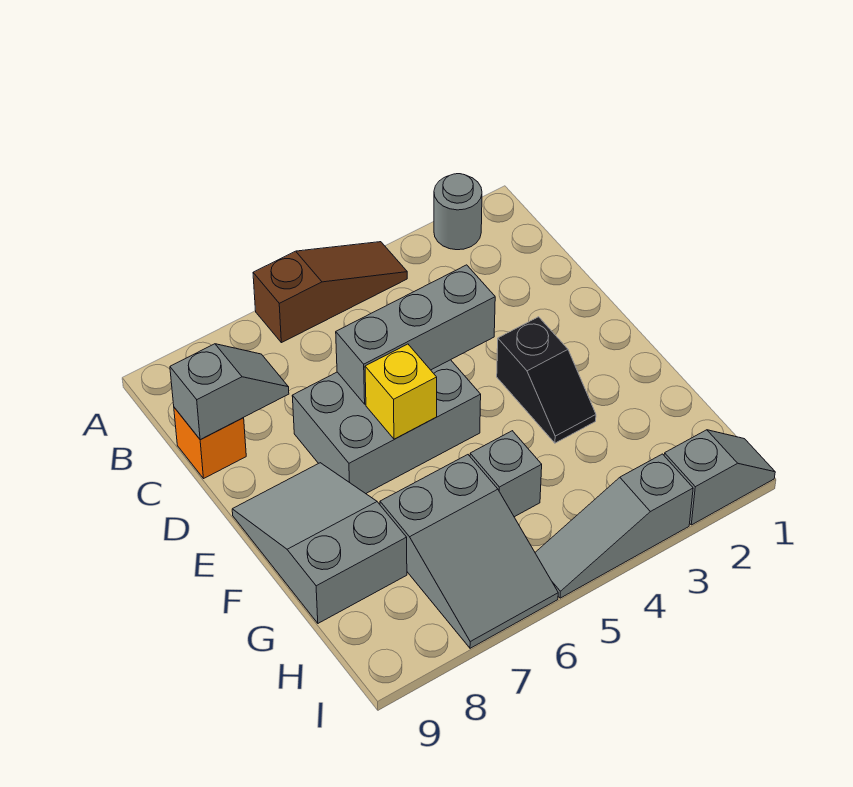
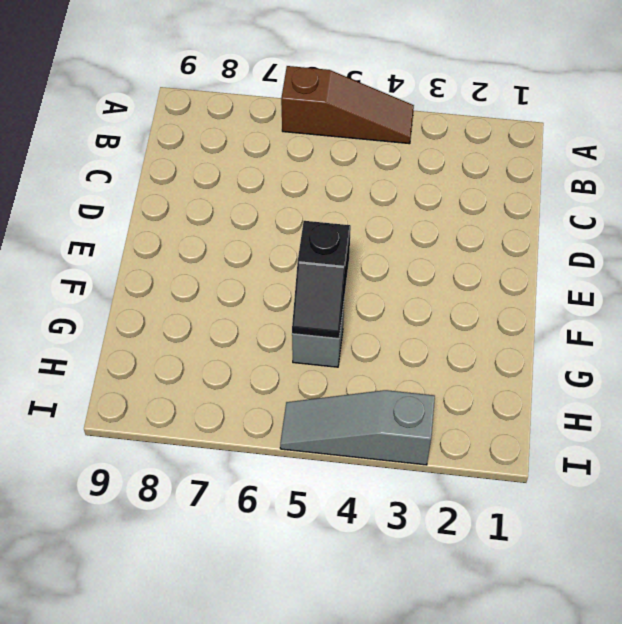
black 1x2 slope [292,221,351,339] -> black 1x2 slope moved to [497,317,596,443]
none -> grey 1x1 round brick [434,174,482,250]
none -> orange 1x1 brick [174,408,246,478]
none -> grey 2x3 brick [292,360,481,494]

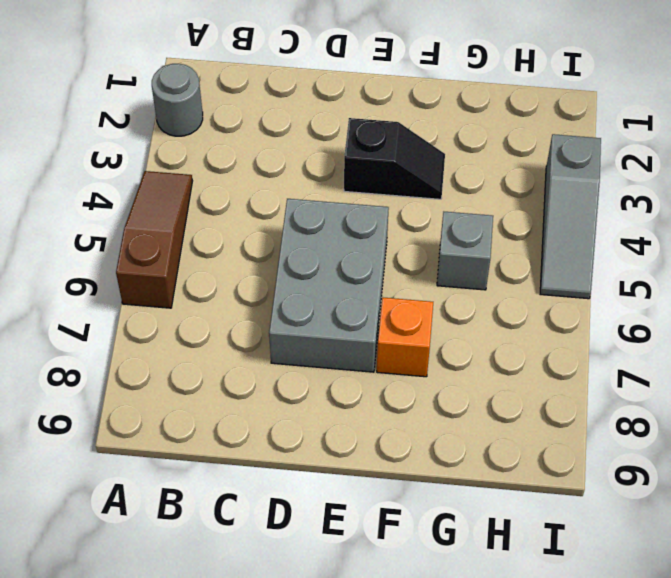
orange 1x1 brick [377,298,433,377] -> orange 1x1 brick moved to [174,408,246,478]
none -> grey 2x3 slope [232,463,407,623]
none -> grey 2x3 slope [380,455,558,648]
none -> grey 1x2 slope [664,430,775,525]

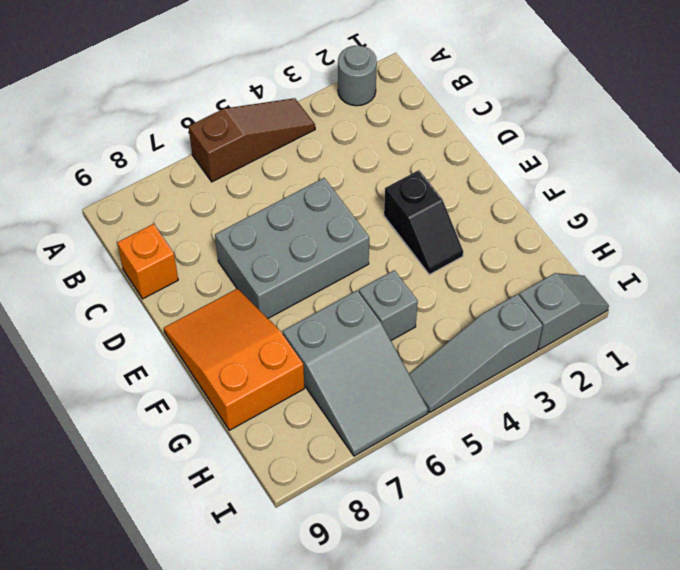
orange 2x3 slope [164,289,304,430] -> grey 2x3 slope [232,463,407,623]
none -> grey 1x2 slope [170,344,289,440]
none -> grey 1x3 brick [336,265,495,404]
none -> yellow 1x1 brick [365,344,437,439]

